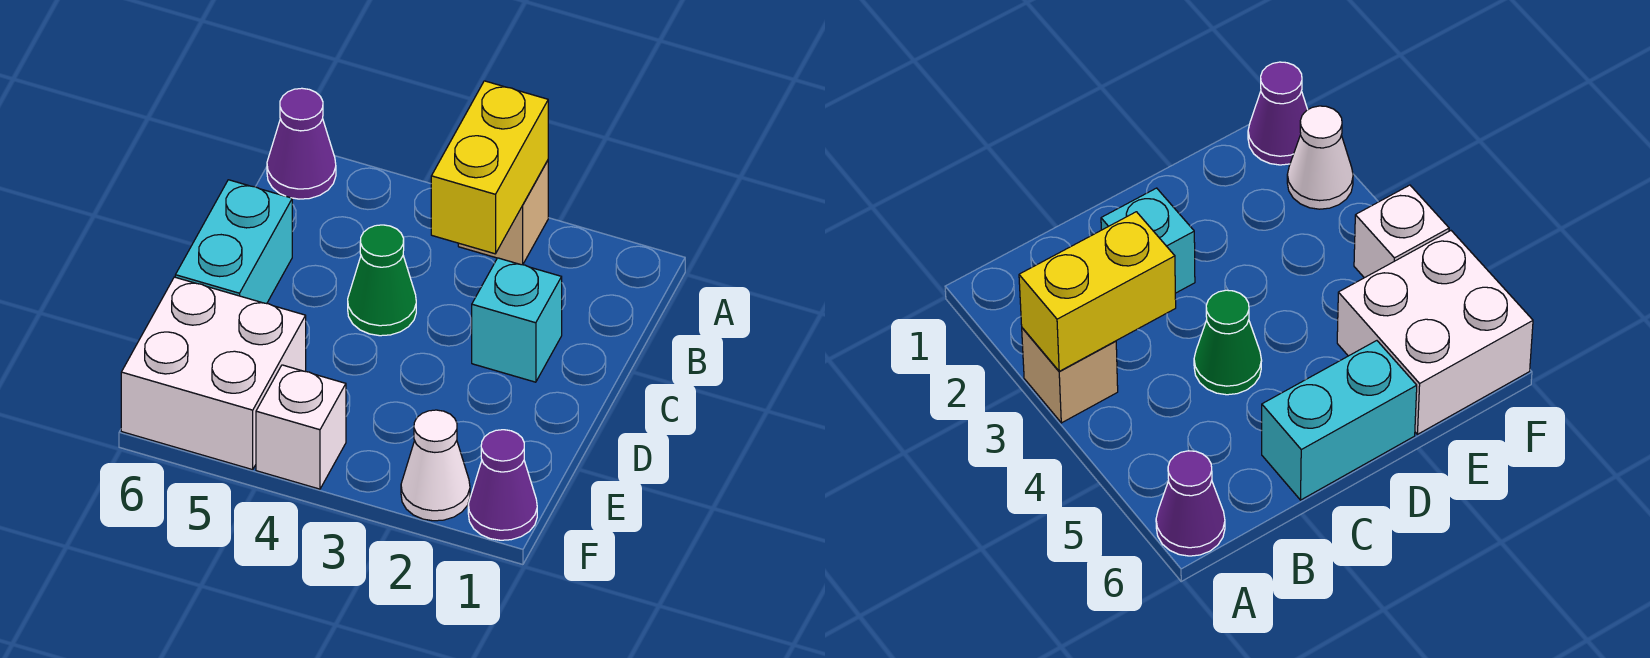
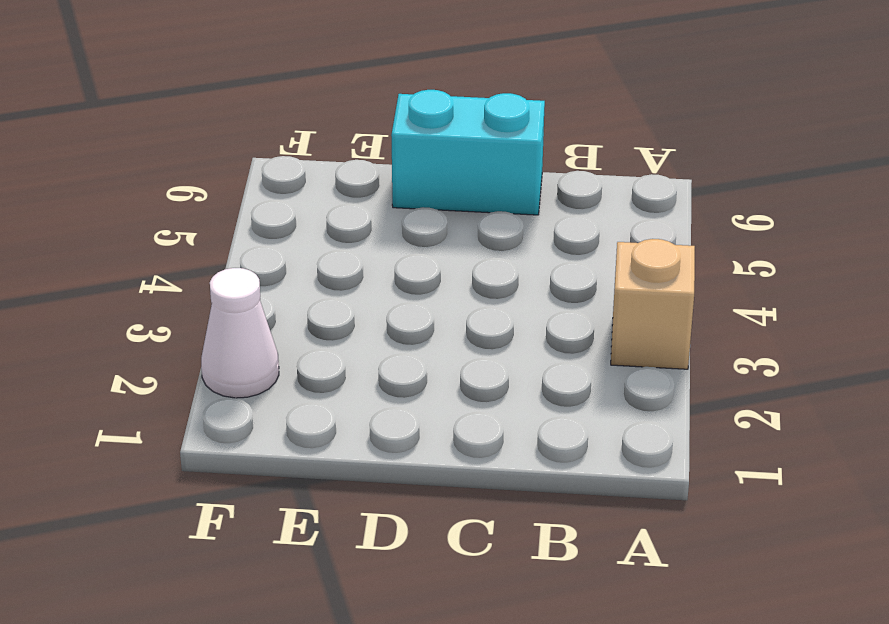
none -> purple 1x1 cone [267,88,336,199]
none -> cyan 1x1 brick [472,258,562,382]

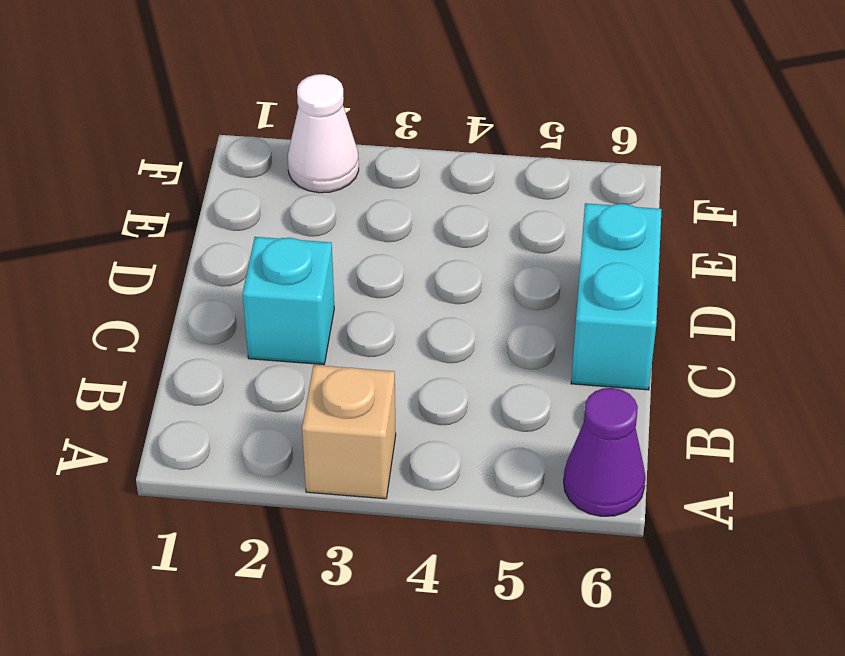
none -> green 1x1 cone [348,225,416,336]
none -> white 2x2 brick [121,277,306,470]

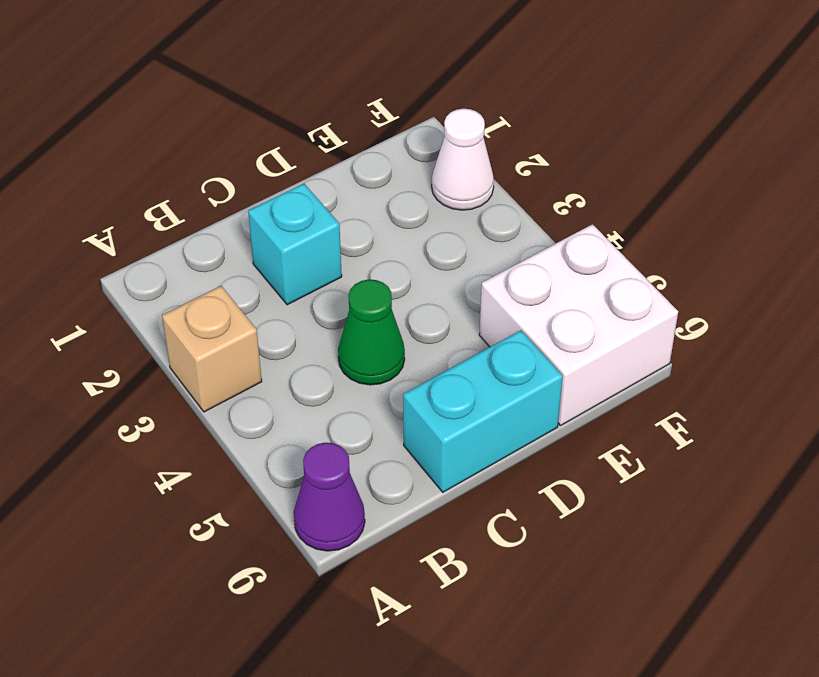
none -> purple 1x1 cone [468,430,537,540]
none -> white 1x1 brick [256,365,346,489]

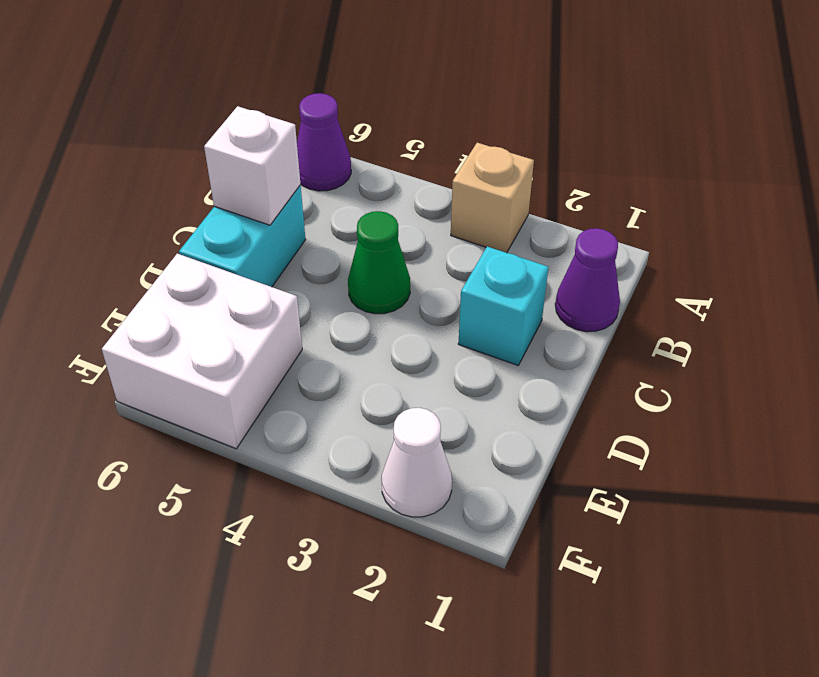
purple 1x1 cone [555,228,620,332] -> purple 1x1 cone moved to [468,430,537,540]
white 1x1 brick [204,106,301,225] -> white 1x1 brick moved to [256,365,346,489]
none -> yellow 1x2 brick [431,81,548,254]

